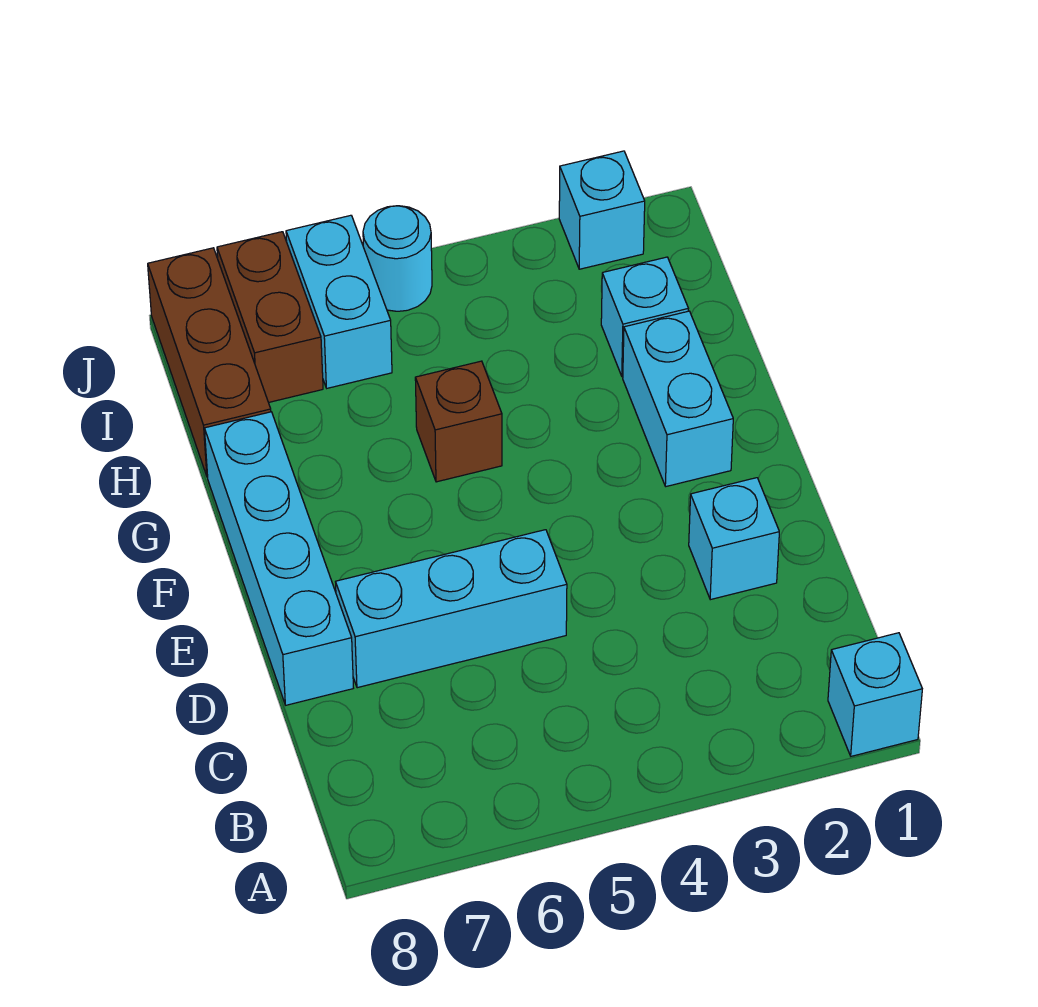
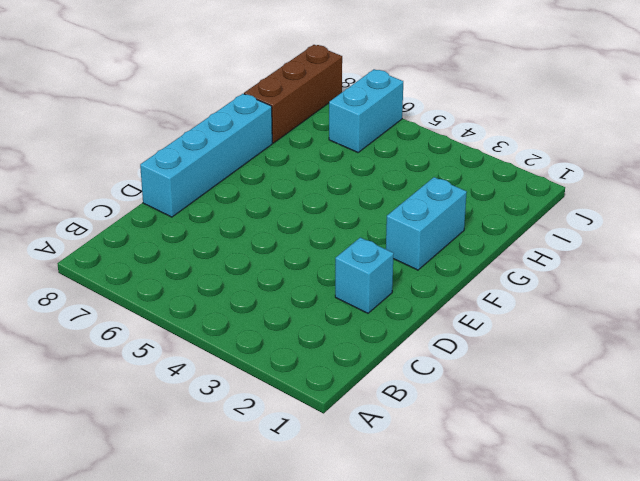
none -> cyan 1x1 brick [828,633,922,756]
none -> cyan 1x3 brick [336,530,567,688]
none -> brown 1x1 brick [415,361,502,482]

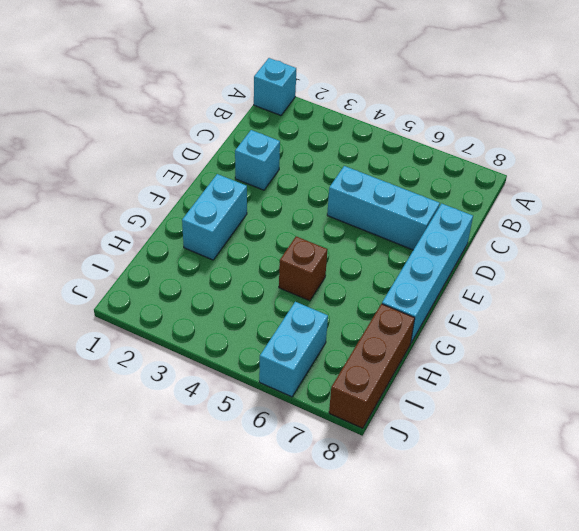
none -> cyan 1x1 brick [601,257,688,377]
none -> brown 1x2 brick [217,232,323,402]
none -> cyan 1x1 brick [559,151,645,269]

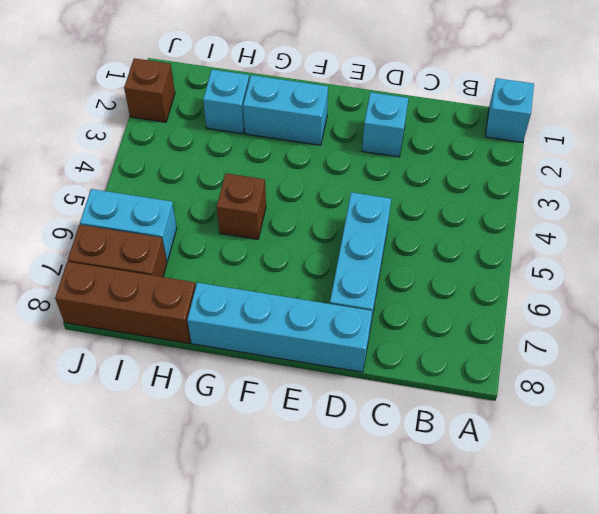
brown 1x1 brick [124,58,175,122] -> cyan 1x1 brick [559,151,645,269]
none -> cyan 1x1 round brick [363,206,432,311]

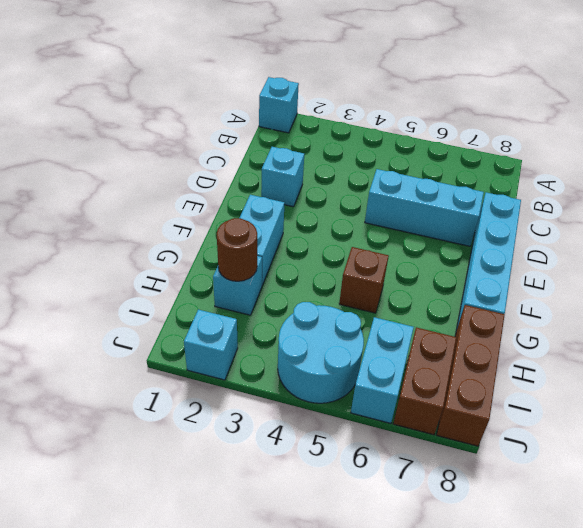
brown 1x1 round brick [217,218,257,281] -> none
cyan 2x2 round brick [278,302,364,403] -> cyan 1x1 round brick [363,206,432,311]

